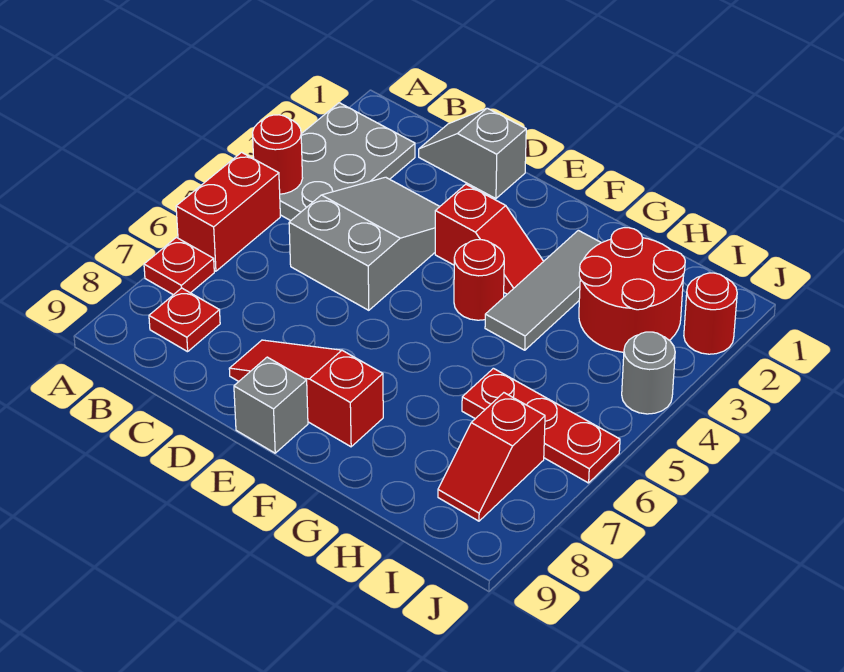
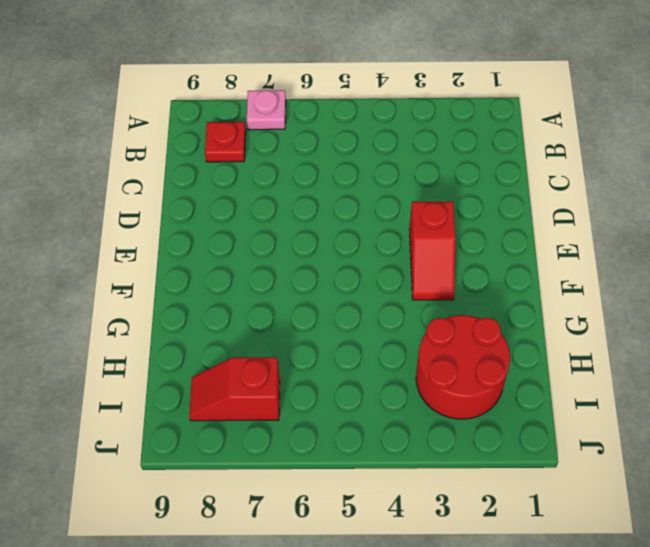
pink 1x1 plate [247,90,286,130] -> red 1x1 plate [144,237,214,295]
none -> grey 2x3 plate [280,103,415,221]
none -> red 1x2 brick [176,152,280,271]
none -> grey 1x2 slope [419,108,526,199]

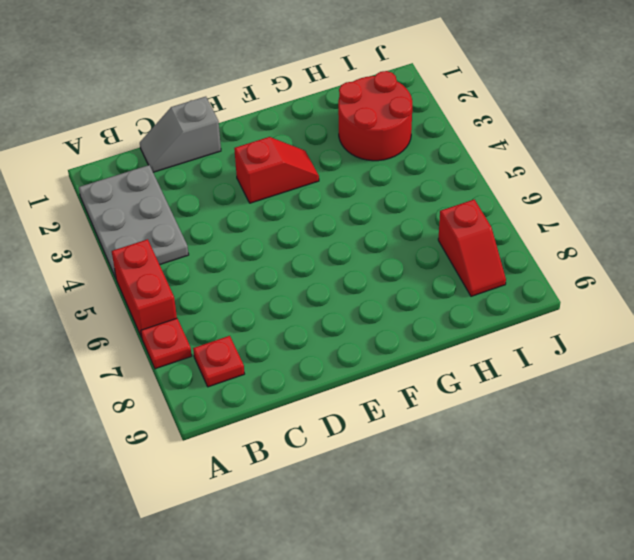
none -> grey 2x3 slope [289,177,440,310]
none -> red 1x3 slope [229,340,383,447]
none -> grey 1x1 brick [234,357,308,453]

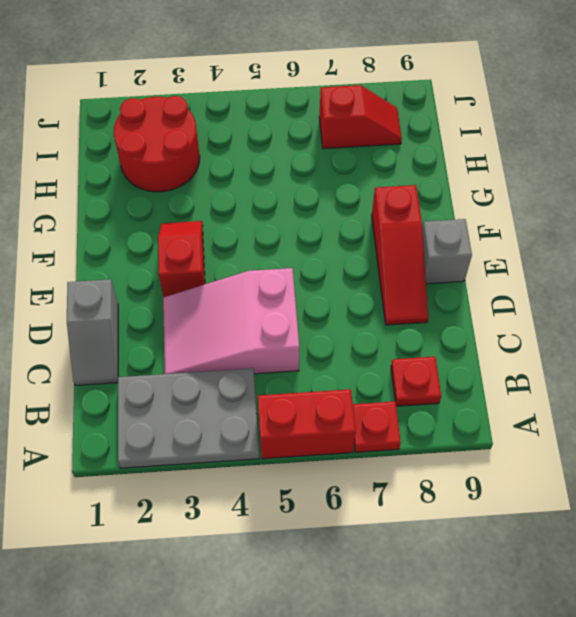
pink 2x3 slope [163,268,299,374] -> grey 2x3 slope [289,177,440,310]
none -> red 1x1 round brick [454,240,504,320]
none -> grey 1x3 tile [485,230,601,350]
none -> red 1x3 plate [462,368,620,483]

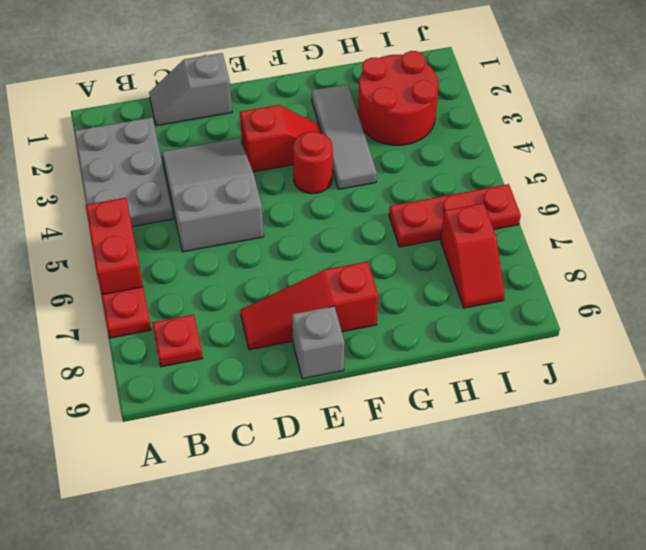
none -> red 1x1 round brick [684,273,737,354]
none -> grey 1x1 round brick [622,332,675,414]
none -> red 1x1 round brick [253,115,303,194]

